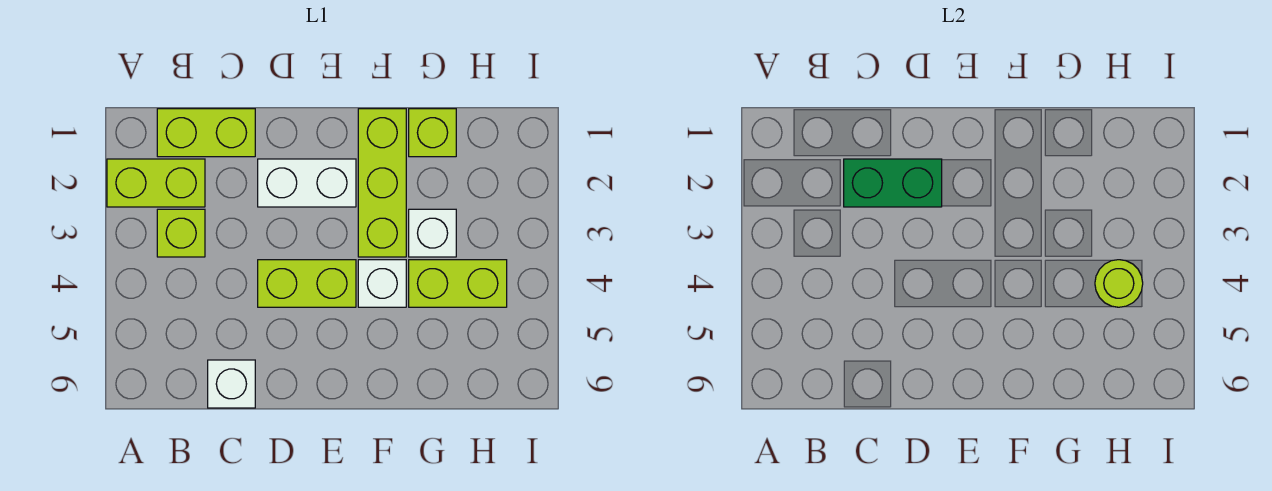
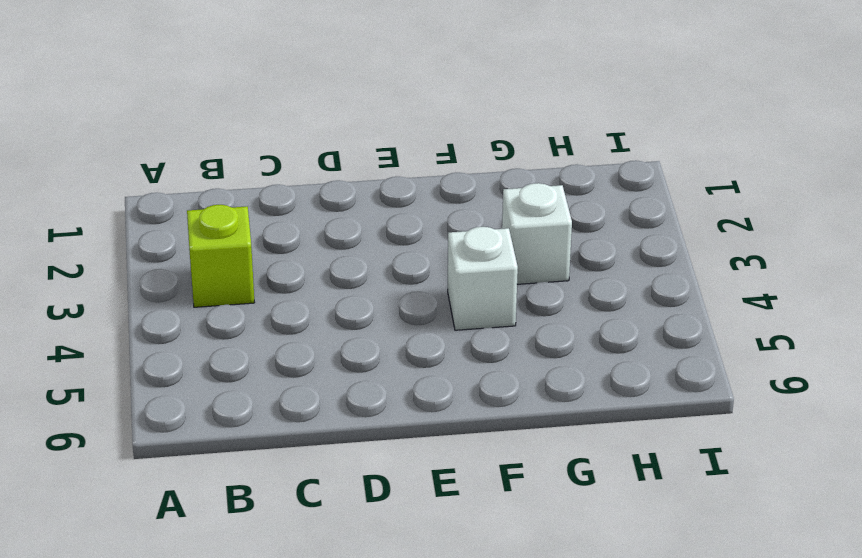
none -> lime 1x2 brick [107,159,205,207]
none -> lime 1x2 brick [157,109,255,157]
none -> white 1x1 brick [208,360,255,408]

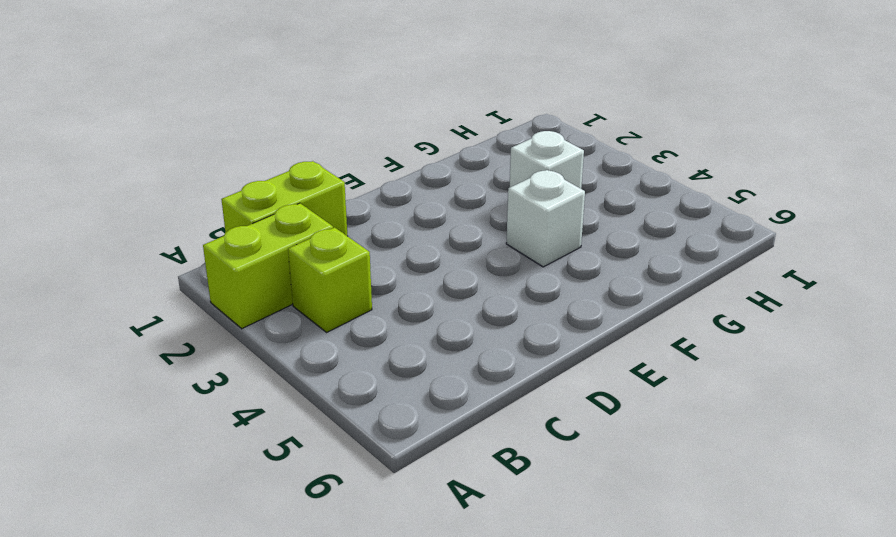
none -> white 1x1 brick [208,360,255,408]
none -> white 1x2 brick [258,159,356,207]
none -> lime 1x2 brick [258,260,356,307]

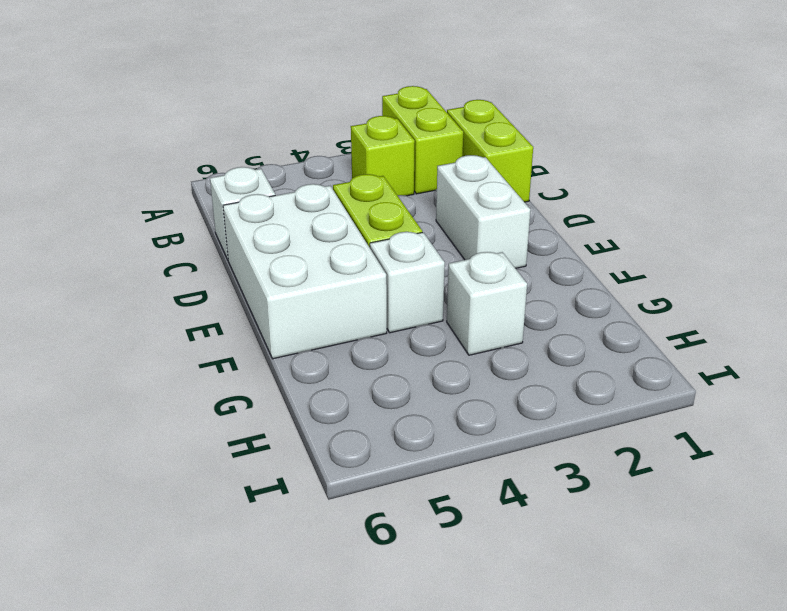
white 2x3 brick [223,184,387,359] -> none
none -> lime 1x3 brick [358,109,406,257]
none -> lime 1x1 brick [409,109,456,157]
none -> lime 1x2 brick [409,260,507,307]

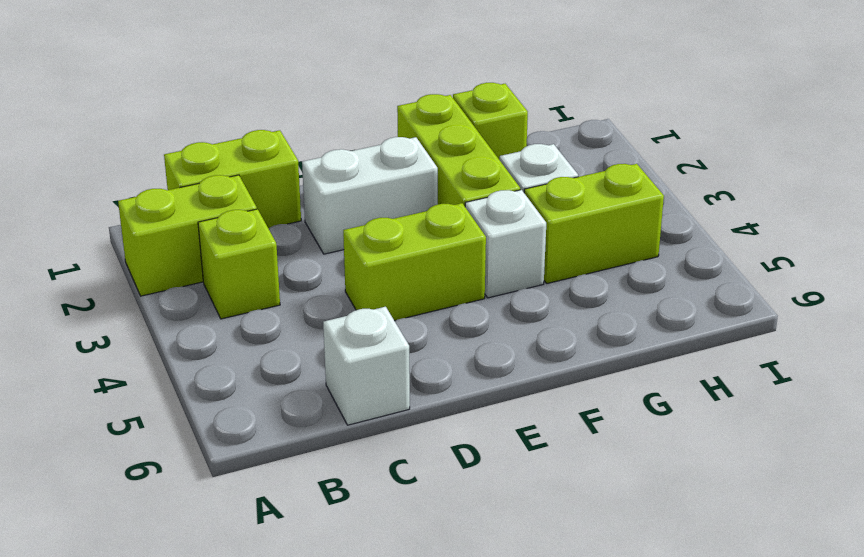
none -> green 1x2 brick [844,159,942,207]
none -> lime 1x1 round brick [1095,260,1143,307]

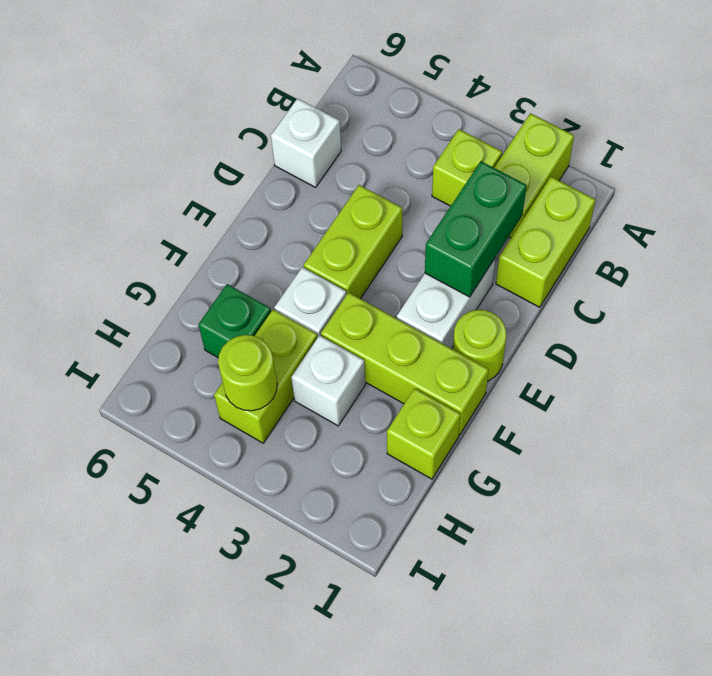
lime 1x1 round brick [453,310,506,381] -> none
green 1x1 brick [199,284,271,358] -> none

